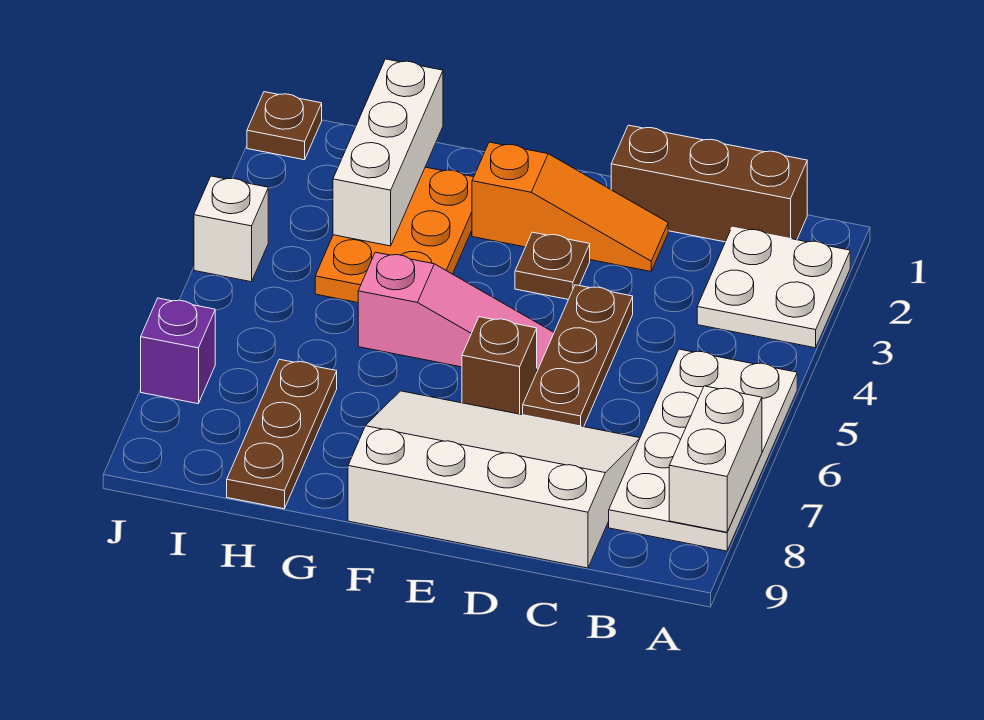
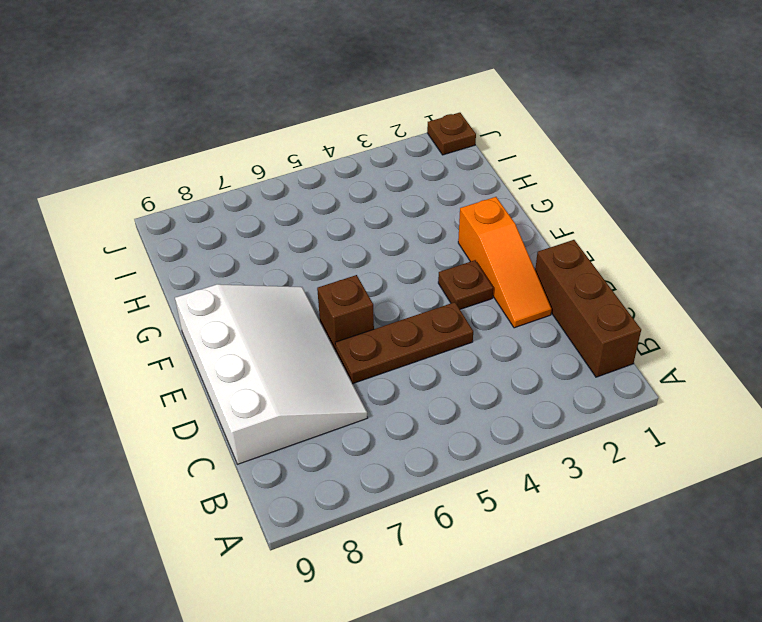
none -> white 2x2 plate [697,227,850,348]
none -> white 2x4 plate [609,349,797,551]
none -> pink 1x3 slope [358,252,554,371]

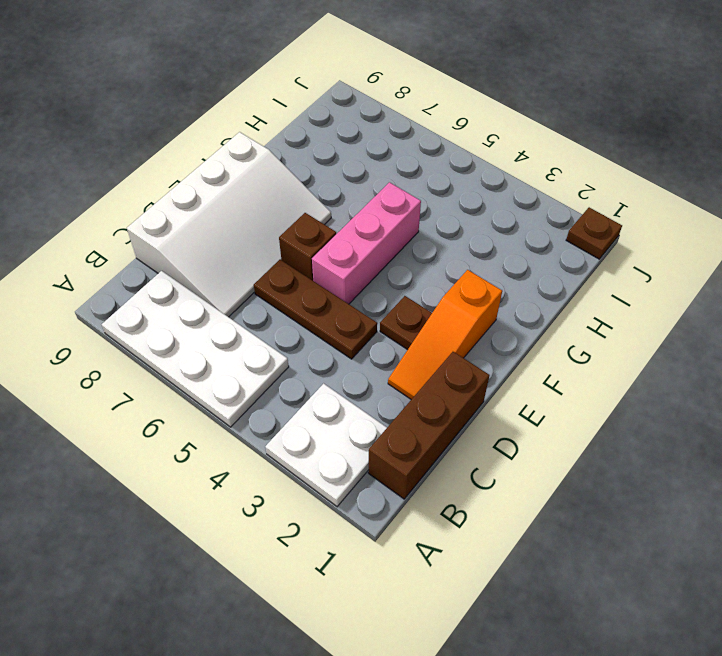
pink 1x3 brick [312,182,421,304] -> pink 1x3 slope [358,252,554,371]
none -> orange 2x3 plate [315,167,474,302]
none -> brown 1x3 plate [227,359,337,509]
none -> white 1x1 brick [194,176,268,282]

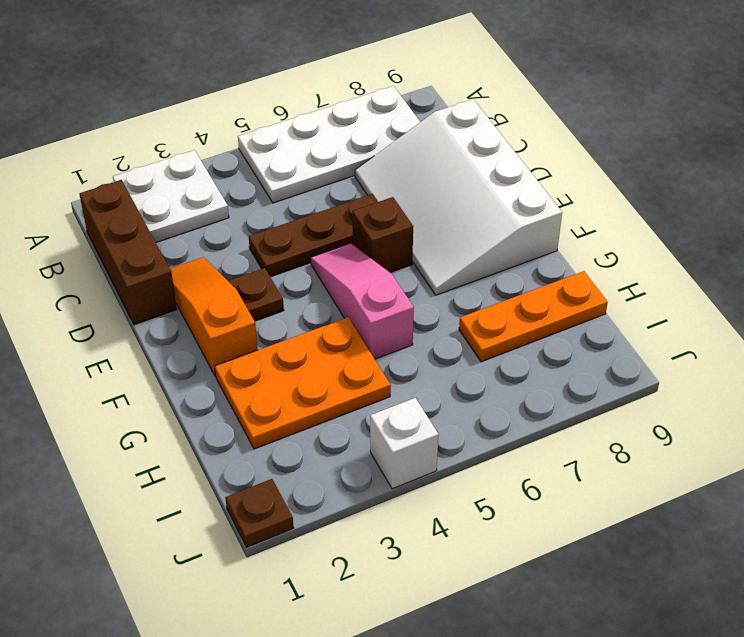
orange 1x3 plate [459,271,608,362] -> brown 1x3 plate [227,359,337,509]
none -> purple 1x1 brick [141,298,215,404]
none -> white 1x2 brick [669,386,762,532]
none -> white 1x3 brick [333,59,443,246]

